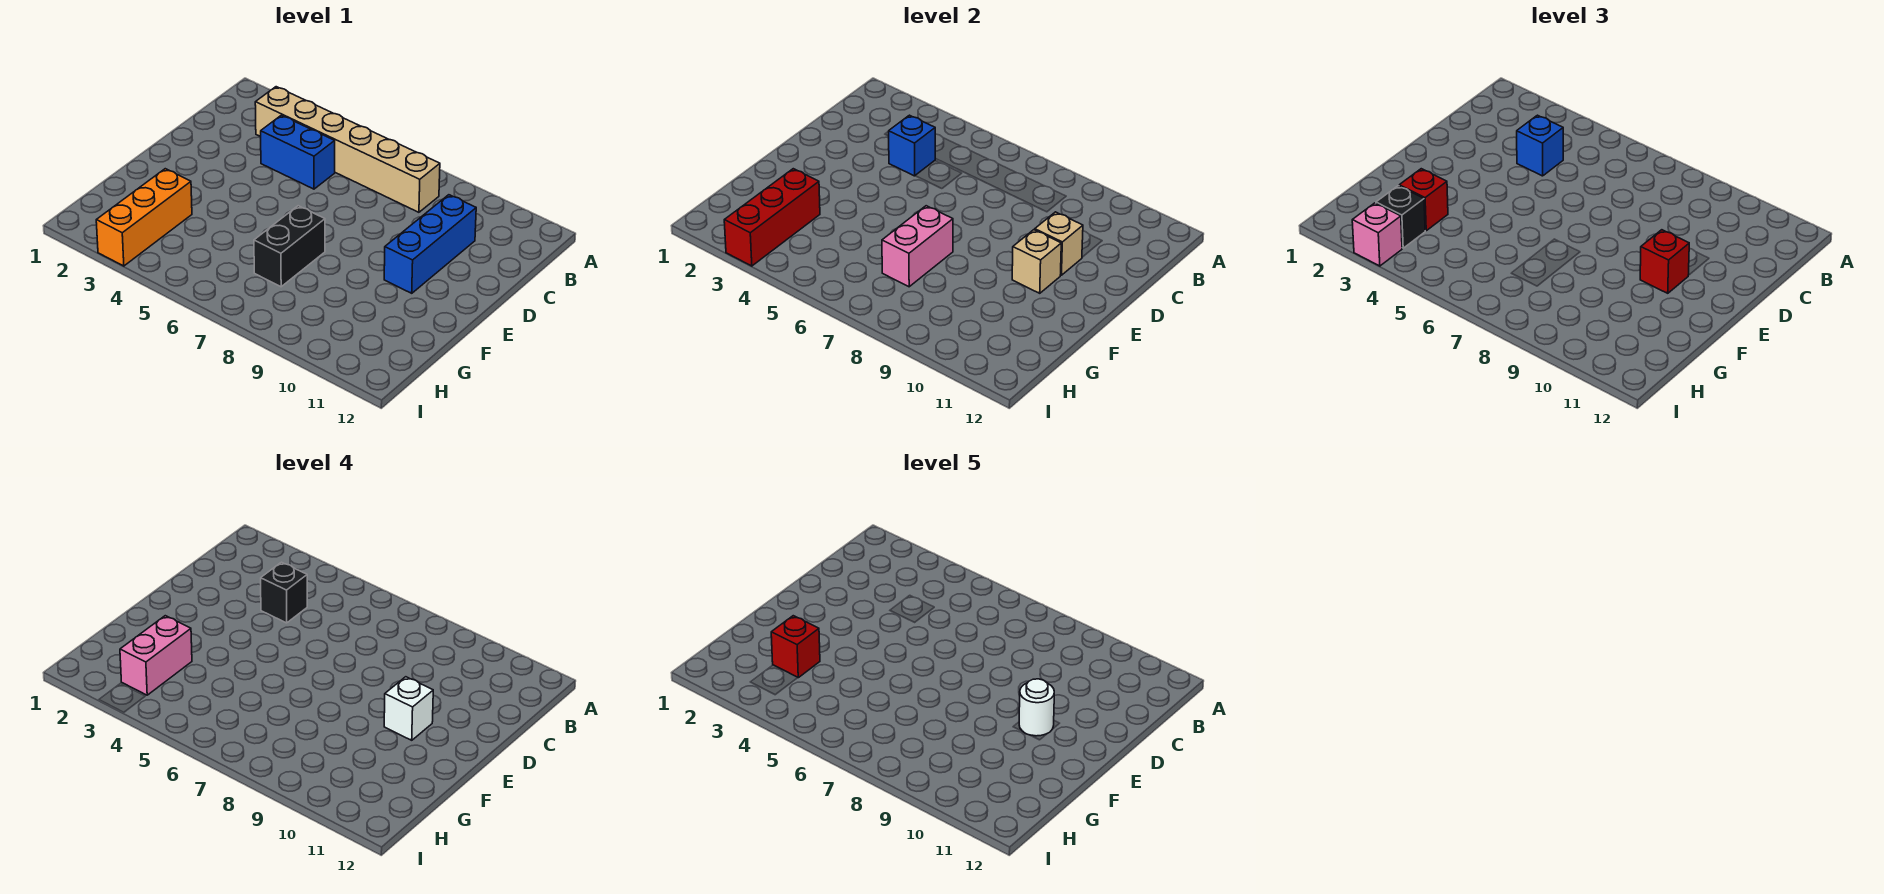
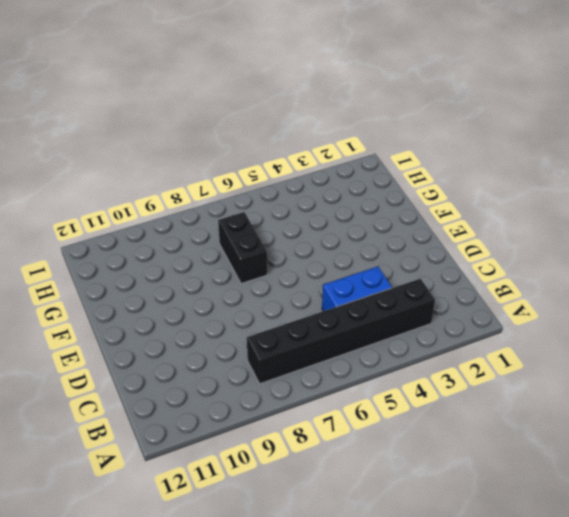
black 1x6 brick [247,279,435,384] -> tan 1x6 brick [255,87,440,212]
none -> blue 1x3 brick [384,195,476,293]
none -> orange 1x3 brick [96,169,192,266]
none -> blue 1x1 brick [889,115,935,176]

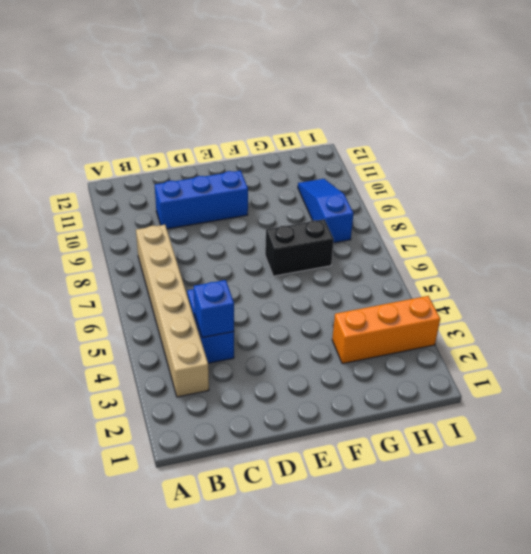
blue 1x3 slope [298,179,354,243] -> none
none -> tan 1x1 brick [1035,212,1083,275]
none -> tan 1x1 brick [1012,230,1061,293]
none -> pink 1x2 brick [882,206,953,287]

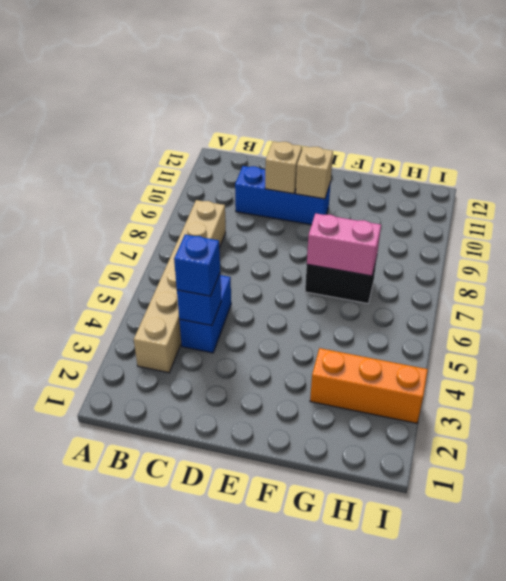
none -> red 1x3 brick [724,169,820,266]
none -> red 1x1 brick [1640,230,1689,293]
none -> red 1x1 brick [1399,169,1448,231]

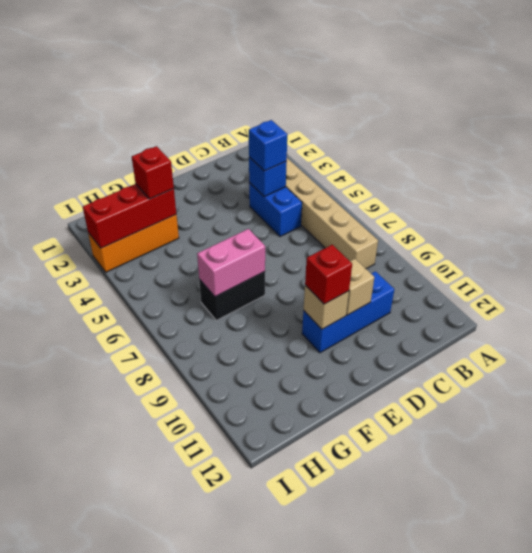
none -> black 1x1 brick [1376,186,1426,248]
none -> pink 1x1 brick [1352,203,1402,266]
none -> black 1x1 brick [261,562,307,623]

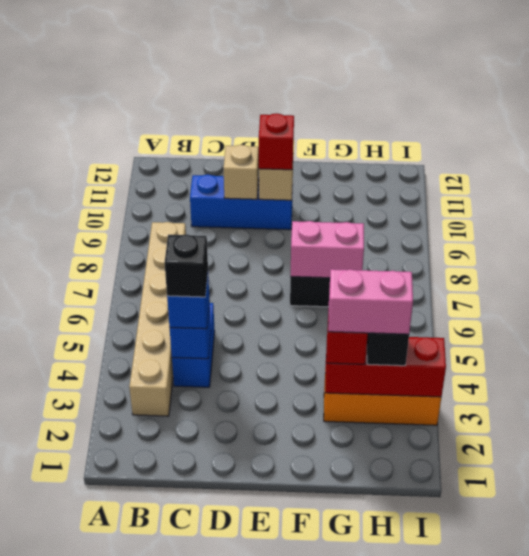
none -> pink 1x1 brick [1352,203,1402,266]
none -> white 1x1 brick [384,677,433,740]
none -> white 1x1 round brick [1019,679,1054,736]

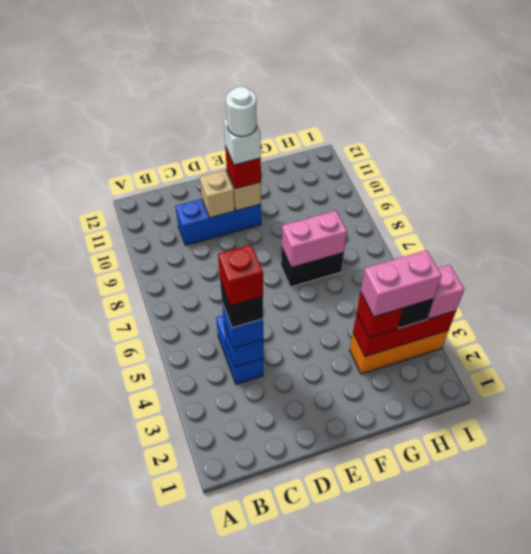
red 1x1 brick [218,245,263,306] -> red 1x1 brick moved to [771,616,820,678]
none -> tan 1x6 brick [255,87,440,212]

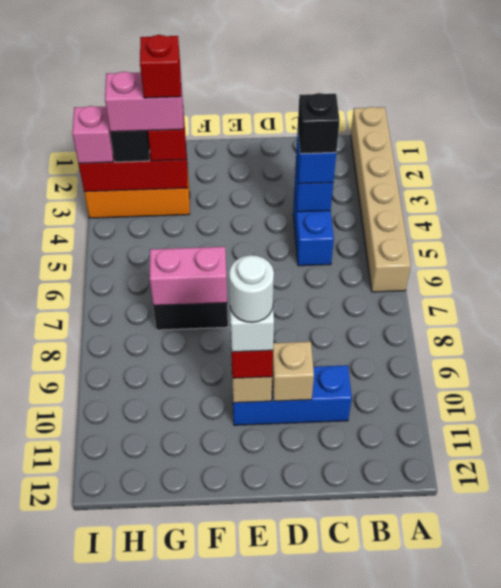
tan 1x6 brick [351,107,411,292] -> tan 1x6 brick moved to [255,87,440,212]

